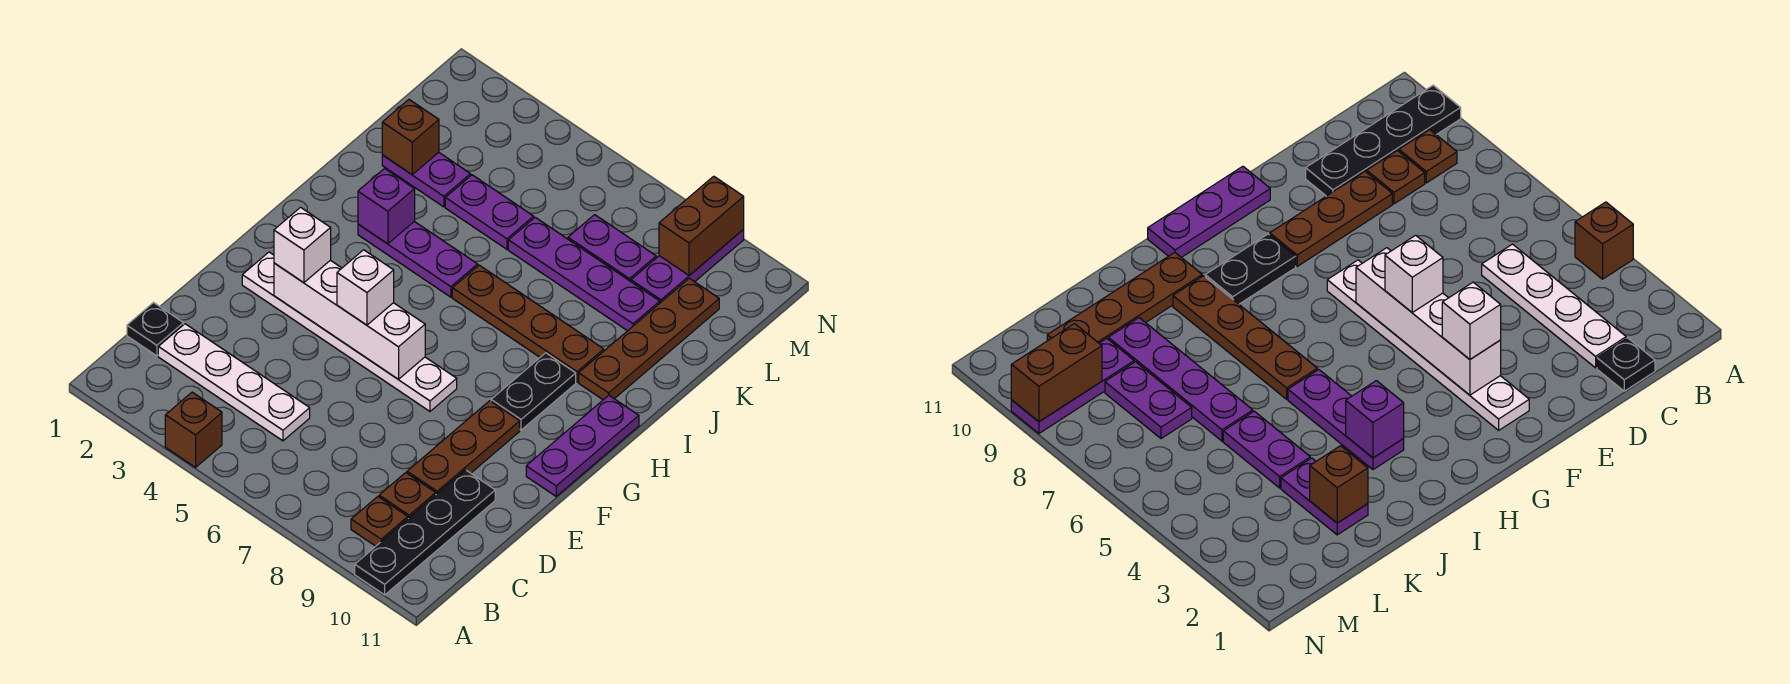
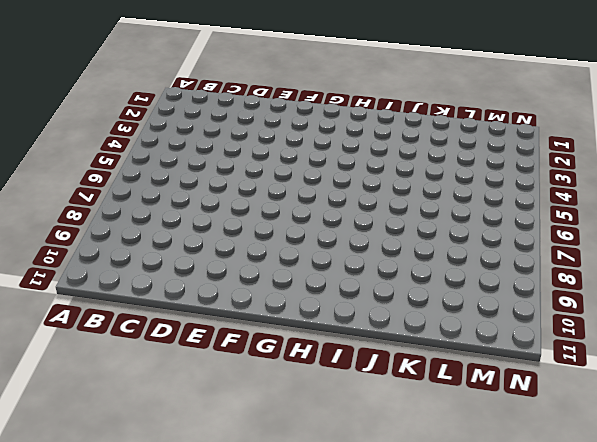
none -> brown 1x1 brick [165,392,222,467]
none -> black 1x4 plate [355,470,495,595]
none -> brown 1x1 plate [351,497,408,546]

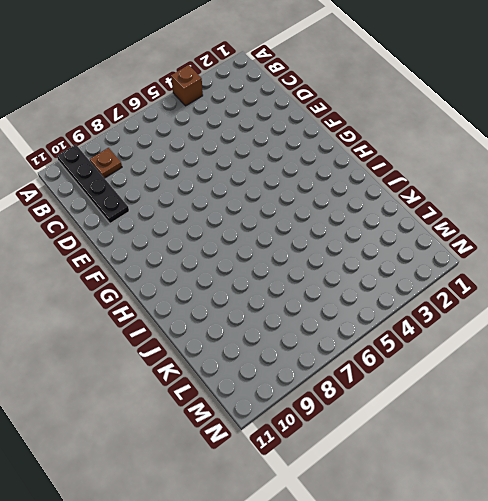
none -> black 1x1 plate [127,303,184,356]
none -> white 1x4 plate [158,324,310,441]
none -> brown 1x1 plate [379,473,436,518]

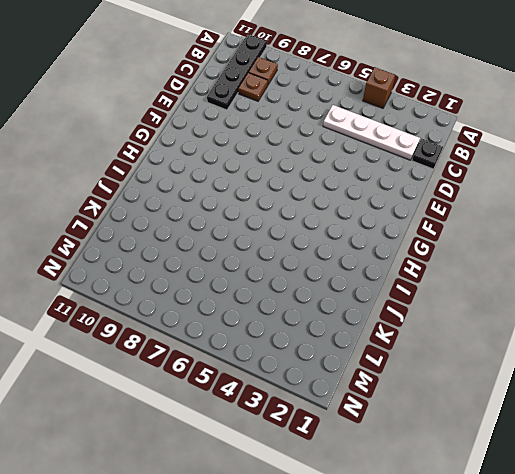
none -> brown 1x3 plate [407,401,520,494]
none -> white 1x6 plate [242,252,457,411]
none -> purple 1x3 plate [526,395,639,496]

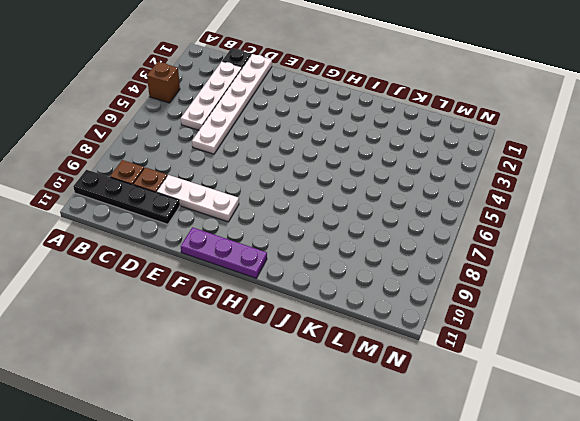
white 1x6 plate [192,54,272,154] -> white 1x6 plate moved to [242,252,457,411]
white 1x3 plate [157,175,239,222] -> brown 1x3 plate [407,401,520,494]
none -> black 1x2 plate [491,353,576,430]
none -> purple 1x3 plate [358,222,478,297]
none -> brown 1x4 plate [452,265,604,382]

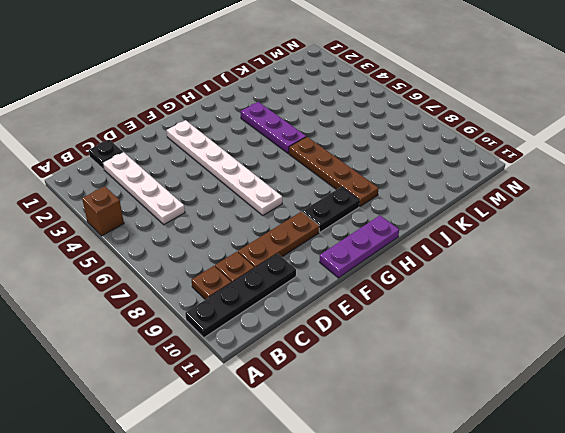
none -> brown 1x4 plate [579,278,719,400]
none -> purple 1x2 plate [382,152,471,207]
none -> purple 1x2 plate [445,175,534,249]

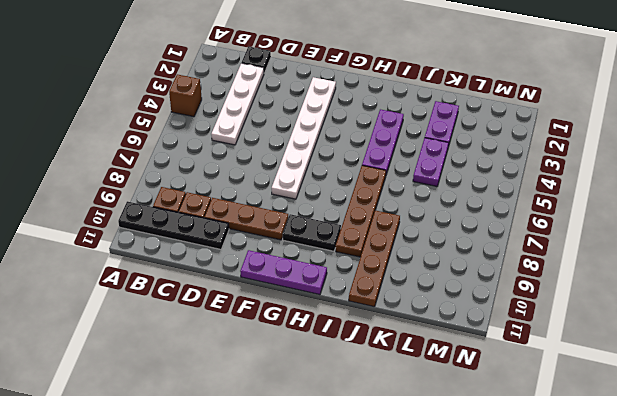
brown 1x4 plate [349,210,400,307] -> brown 1x4 plate turned to [579,278,719,400]
none -> purple 1x4 plate [508,217,660,331]
none -> purple 1x2 plate [568,215,656,281]
none -> purple 1x3 plate [631,229,744,303]

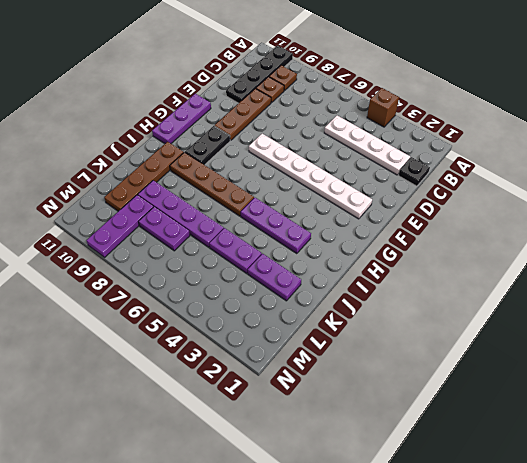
none -> white 1x4 brick [274,260,425,379]
none -> purple 1x1 brick [358,169,415,244]
none -> brown 1x1 brick [382,100,439,174]

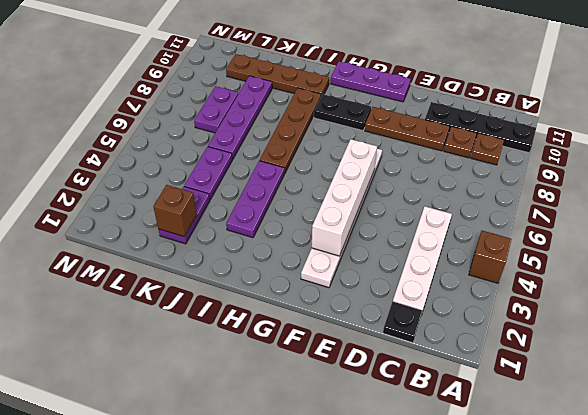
none -> purple 1x3 plate [631,229,744,303]
none -> purple 1x1 brick [358,169,415,244]
none -> brown 1x2 brick [659,176,744,275]

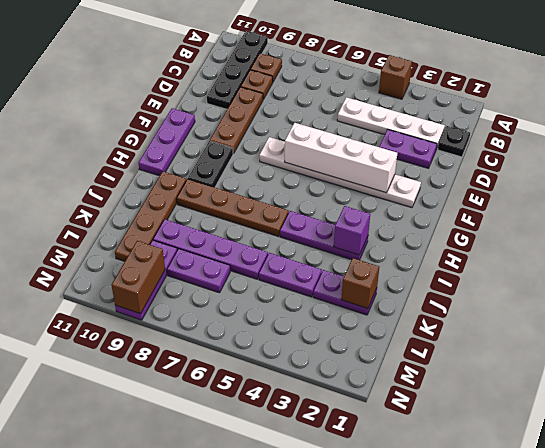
purple 1x2 plate [380,130,437,168] -> none
none -> white 1x1 brick [274,207,331,283]
none -> white 1x1 brick [337,250,394,325]

